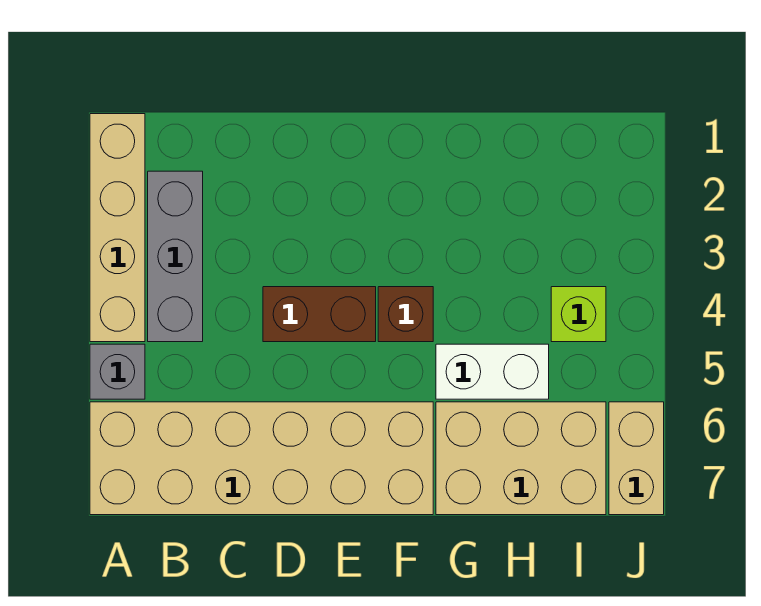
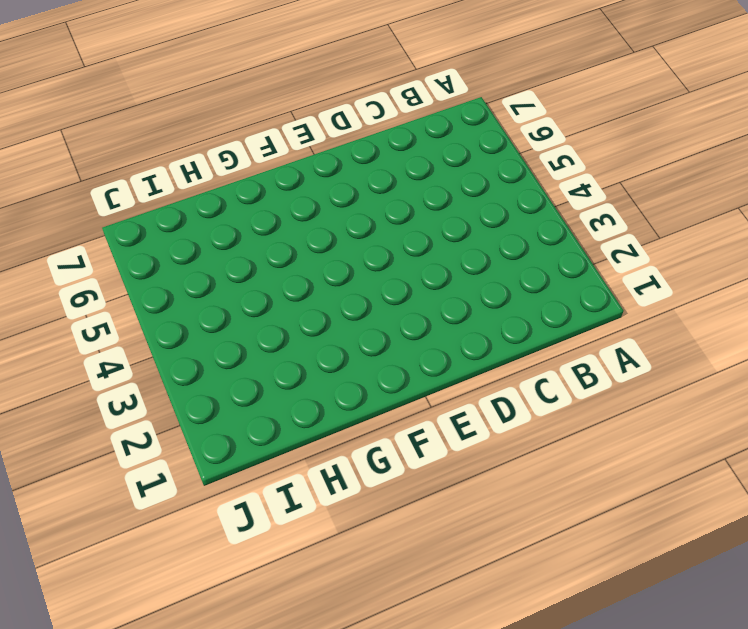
none -> tan 1x4 brick [90,114,145,342]
none -> grey 1x1 brick [90,344,145,399]

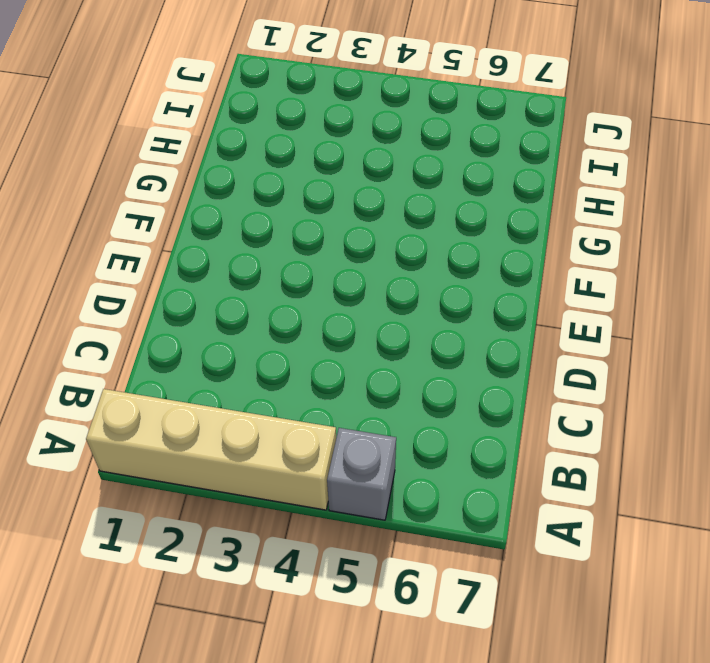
none -> tan 2x6 brick [90,402,433,515]
none -> grey 1x3 brick [148,171,203,342]

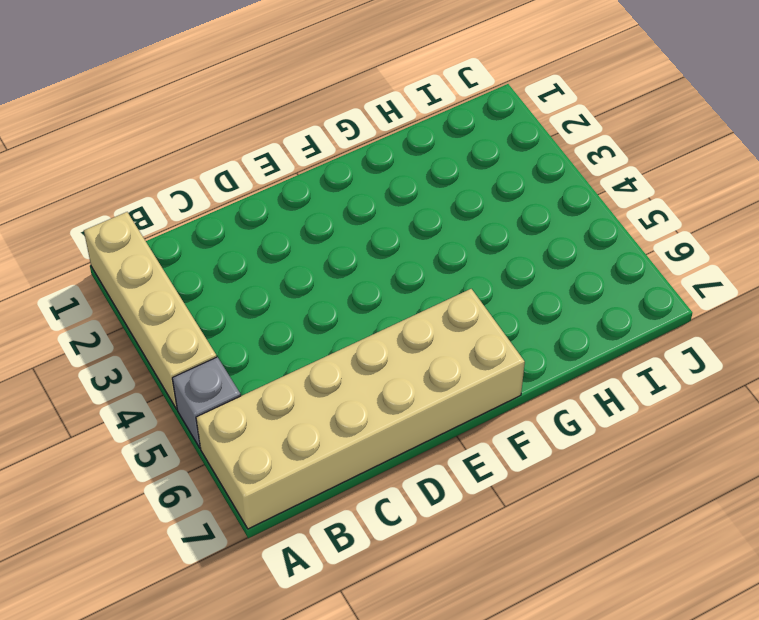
none -> grey 1x3 brick [148,171,203,342]
none -> brown 1x2 brick [263,287,376,342]

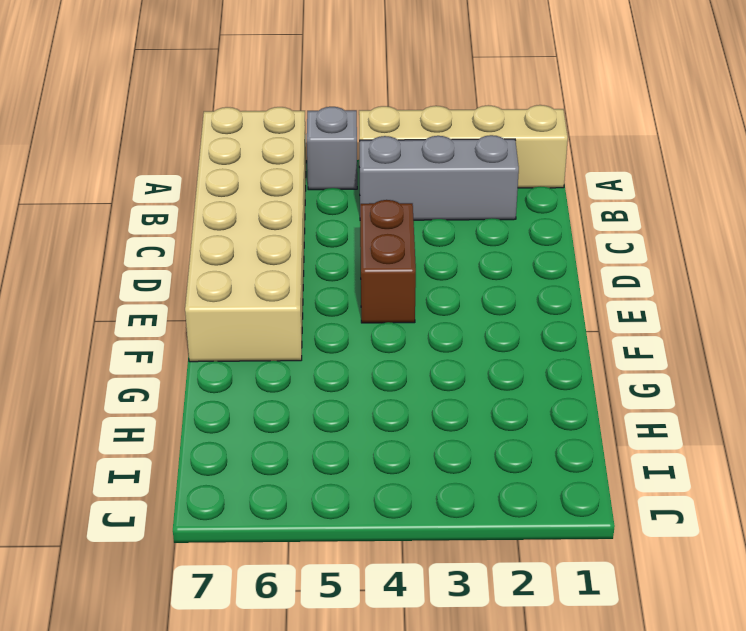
none -> brown 1x1 brick [378,287,433,342]
none -> white 1x2 brick [436,344,549,399]

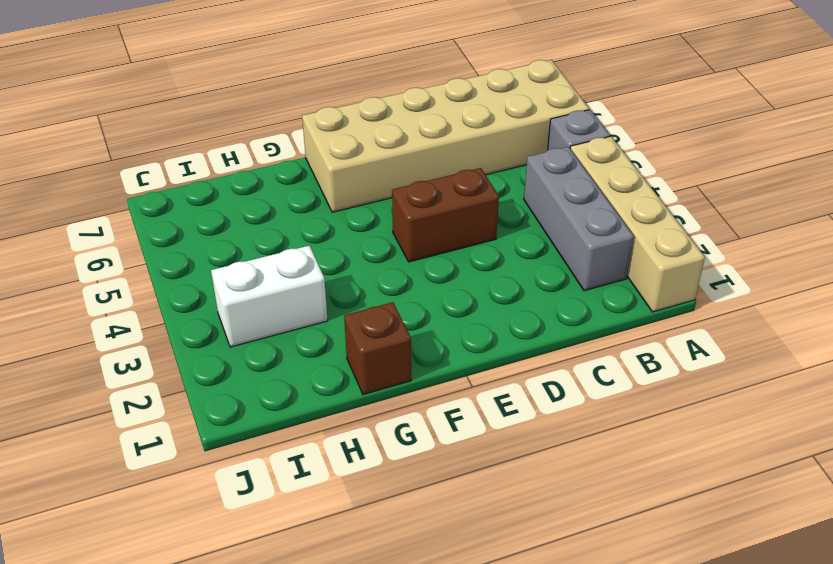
brown 1x1 brick [344,302,411,394] -> brown 1x1 brick moved to [378,287,433,342]
white 1x2 brick [211,246,328,347] -> white 1x2 brick moved to [436,344,549,399]
none -> tan 2x3 brick [436,402,606,515]
none -> lime 1x1 brick [551,287,606,342]

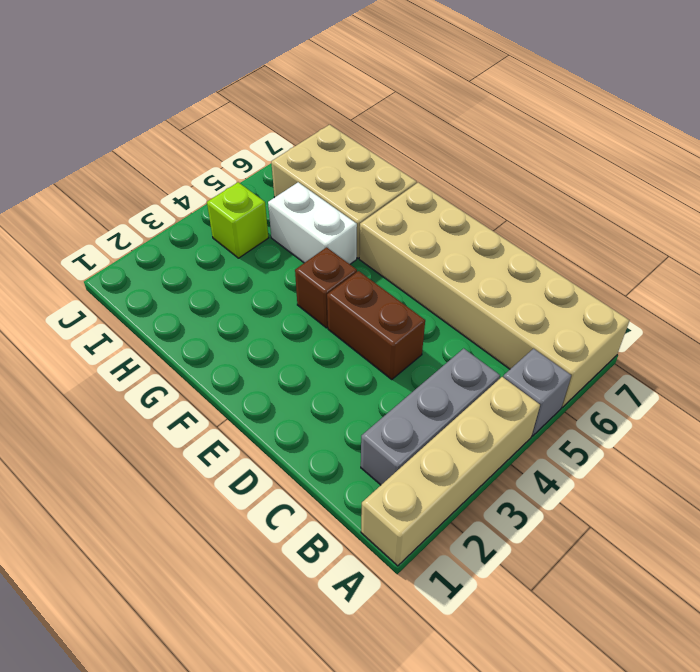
none -> tan 1x2 brick [609,402,664,515]

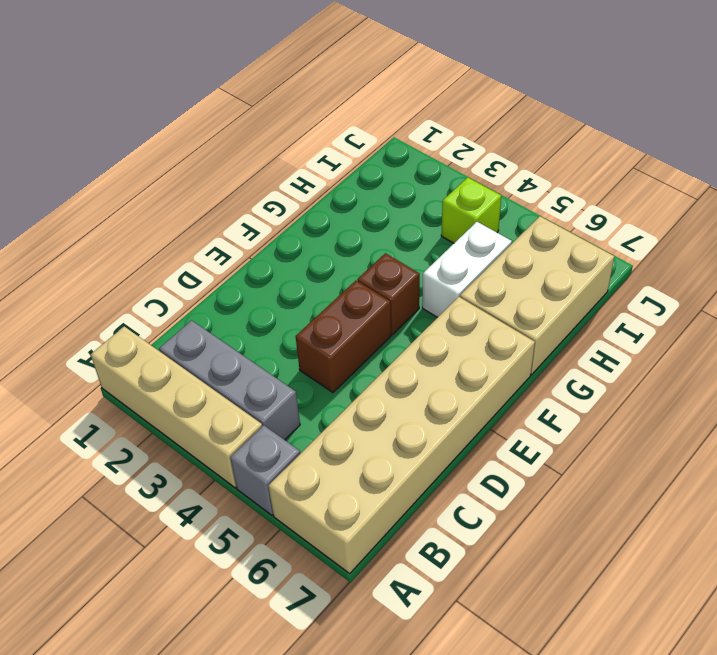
none -> tan 1x2 brick [609,402,664,515]

